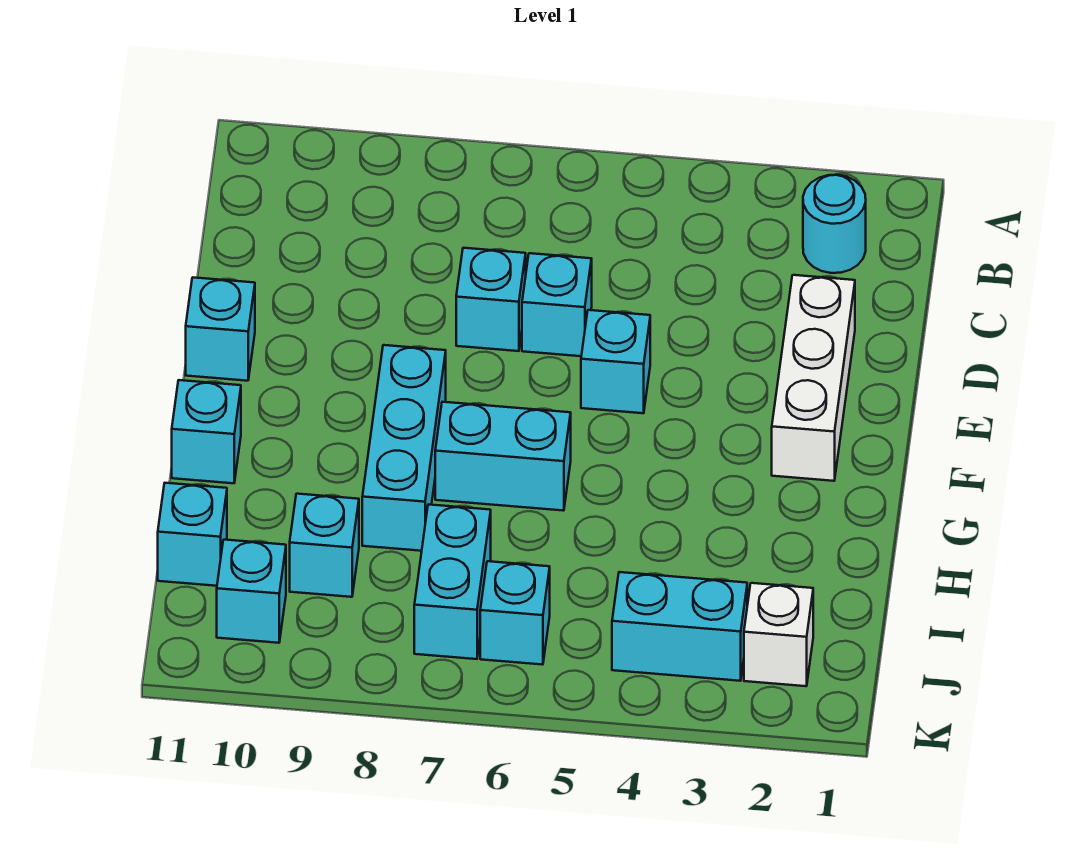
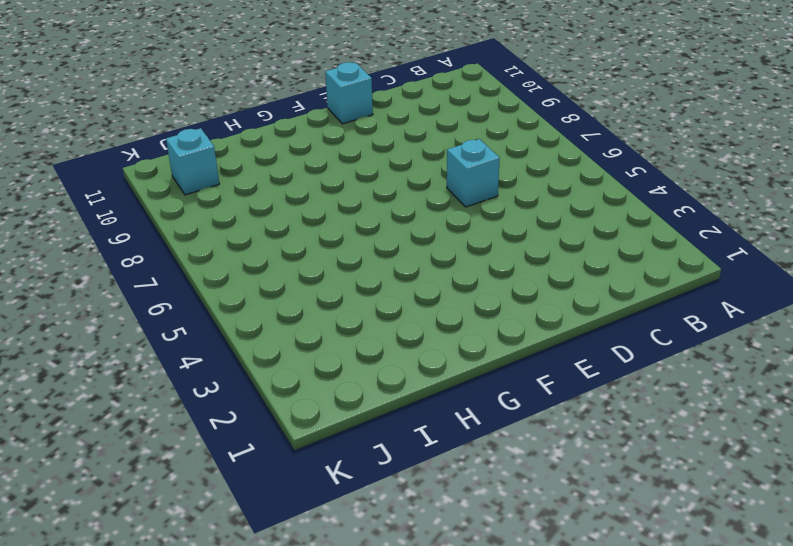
none -> cyan 1x1 round brick [803,175,866,273]
none -> white 1x3 brick [772,275,855,481]
none -> cyan 1x1 brick [456,248,526,351]

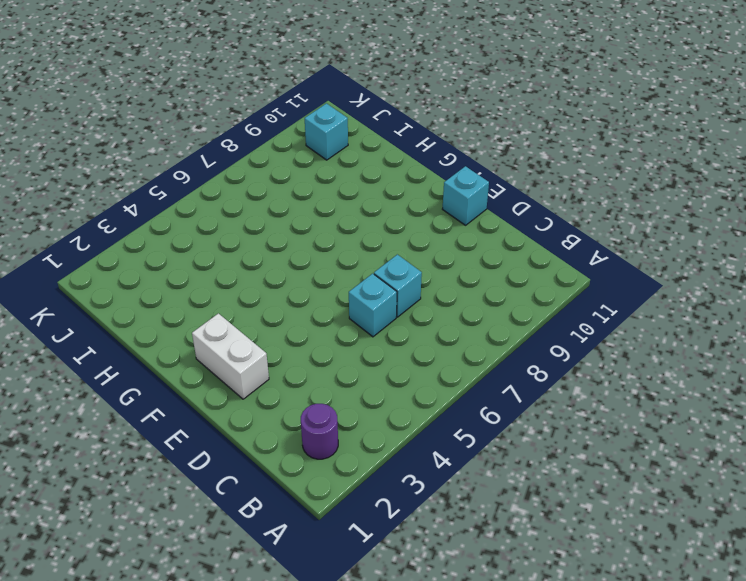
purple 1x1 round brick [301,404,338,459] -> cyan 1x1 round brick [803,175,866,273]
white 1x2 brick [192,313,269,399] -> white 1x3 brick [772,275,855,481]
none -> cyan 1x1 brick [581,310,650,413]
none -> cyan 1x3 brick [362,345,446,551]
none -> cyan 1x2 brick [435,402,571,511]

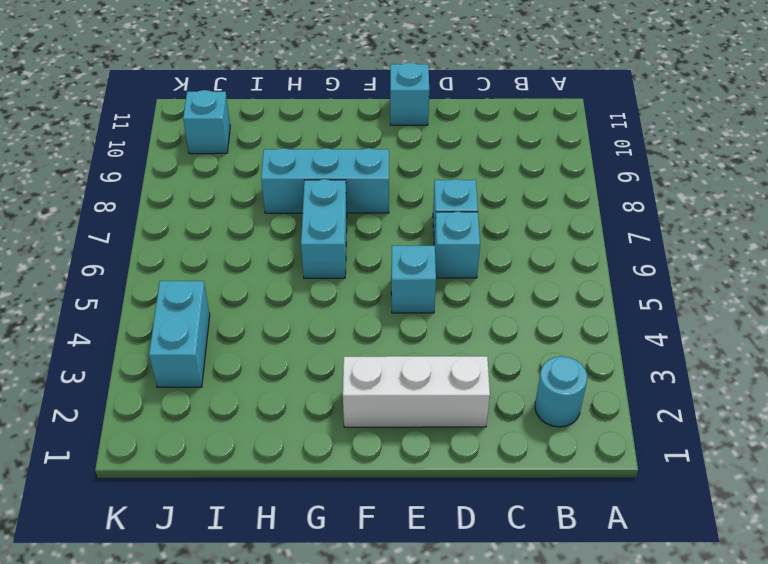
none -> cyan 1x1 brick [172,380,241,483]
none -> cyan 1x2 brick [414,504,491,659]
none -> cyan 1x1 brick [290,494,359,597]

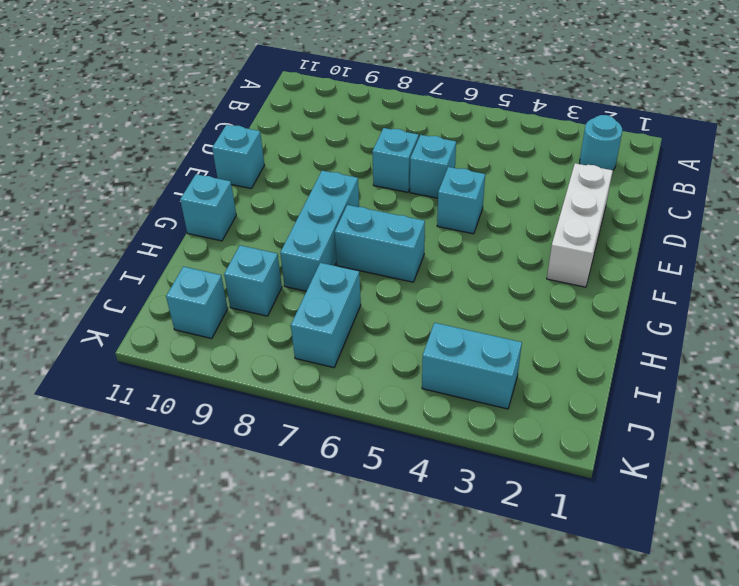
none -> cyan 1x1 brick [158,483,227,586]
none -> white 1x1 brick [744,583,813,686]
none -> cyan 1x1 brick [480,561,550,665]

